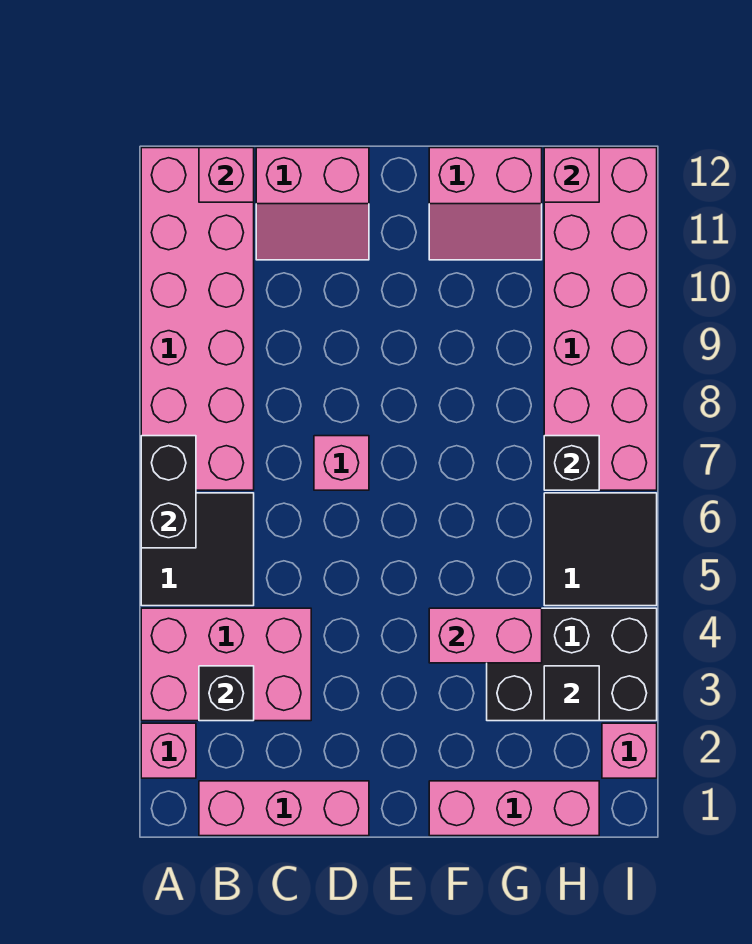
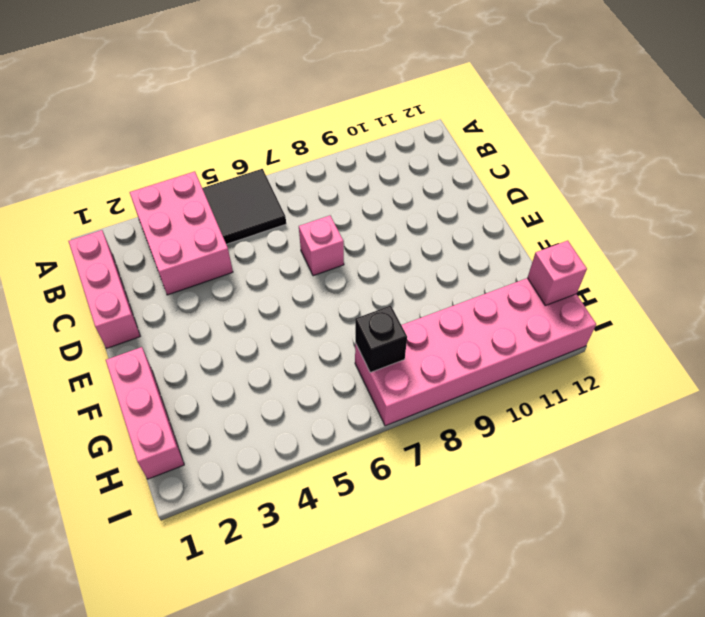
none -> pink 1x1 brick [141,723,196,778]
none -> pink 2x6 brick [141,148,254,490]
none -> pink 2x2 slope [256,148,369,260]

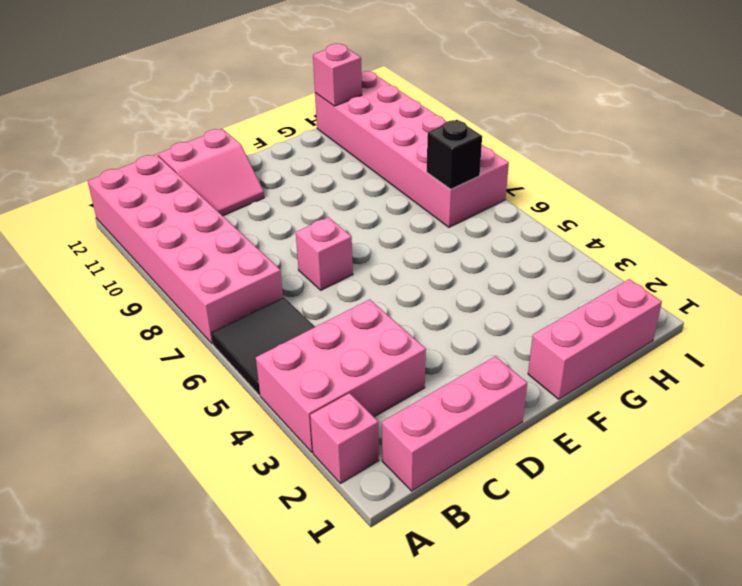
none -> pink 2x2 slope [429,148,542,260]
none -> black 2x3 brick [487,608,657,721]
none -> black 2x2 tile [544,493,657,606]

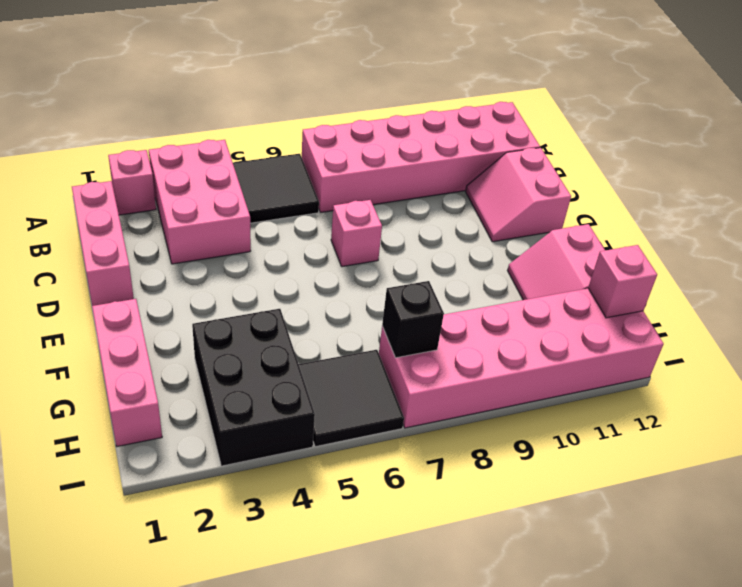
none -> pink 1x1 brick [602,723,657,778]
none -> black 1x2 brick [141,436,196,548]
none -> black 1x1 brick [199,666,254,721]

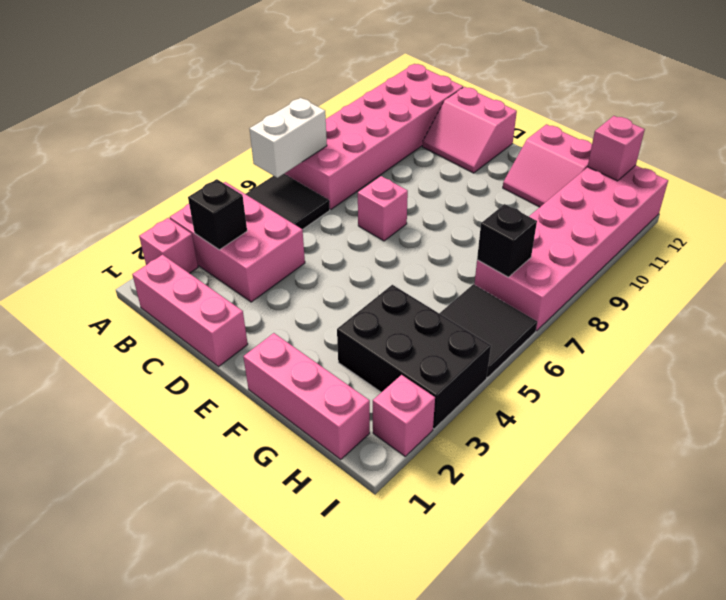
white 1x2 brick [249,98,327,178] -> black 1x2 brick [141,436,196,548]
none -> pink 1x1 brick [199,148,254,202]
none -> pink 1x2 brick [429,608,542,663]
none -> black 1x1 tile [544,666,599,721]

